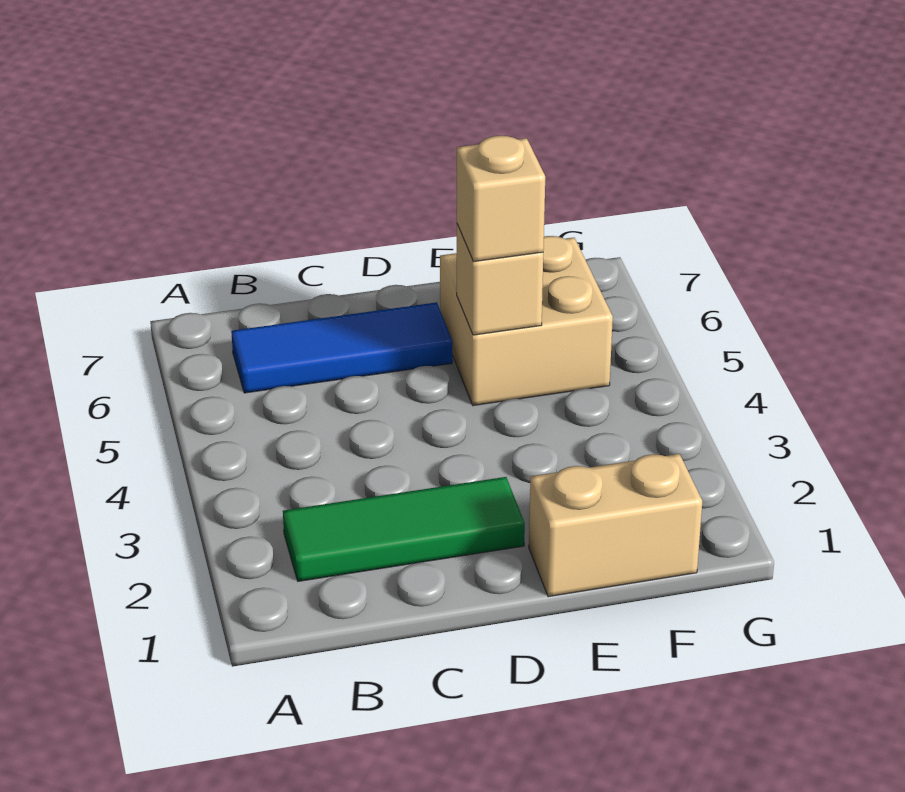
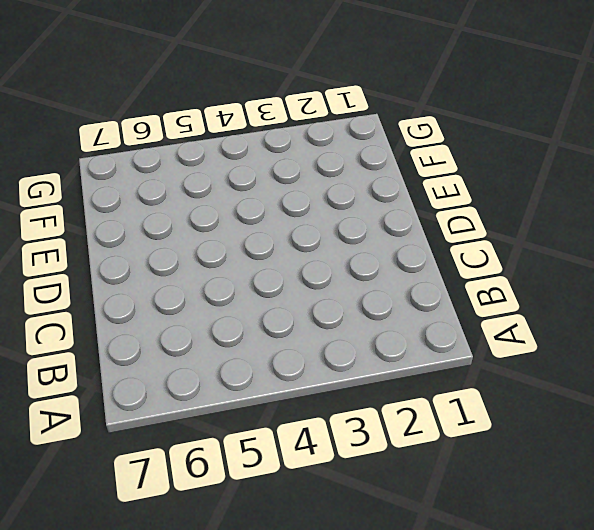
none -> green 1x3 tile [283,477,525,581]
none -> blue 1x3 tile [231,302,452,393]

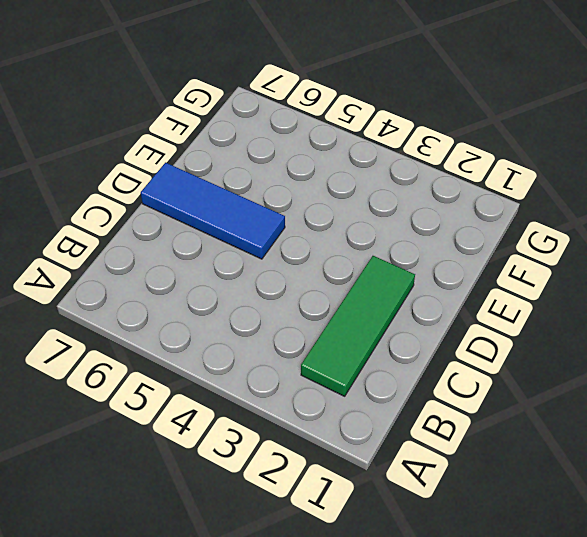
blue 1x3 tile [141,163,285,259] -> blue 1x3 tile turned to [231,302,452,393]
none -> tan 1x2 brick [529,454,702,597]
none -> tan 2x2 brick [440,236,613,406]

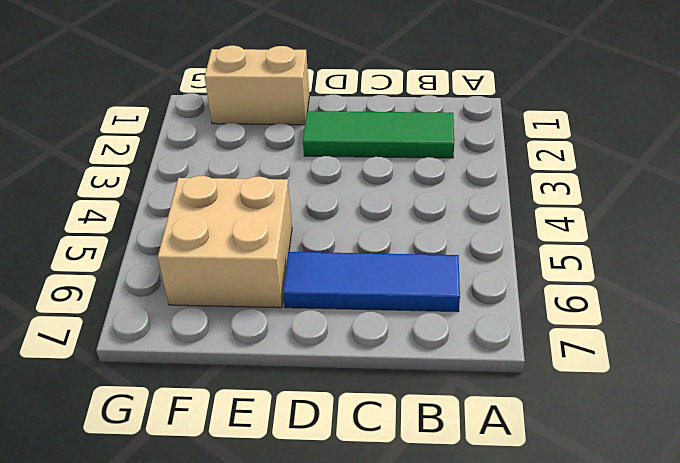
none -> tan 1x1 brick [457,225,543,335]
none -> tan 1x1 brick [457,136,545,262]

